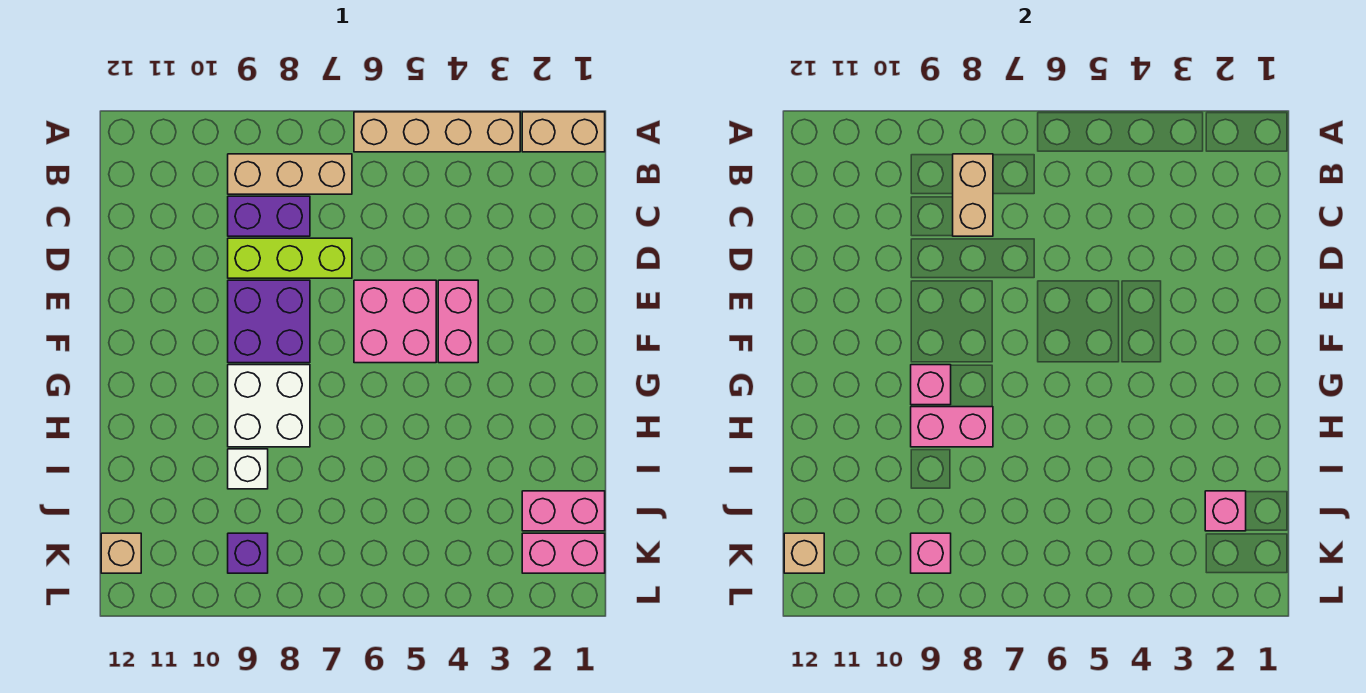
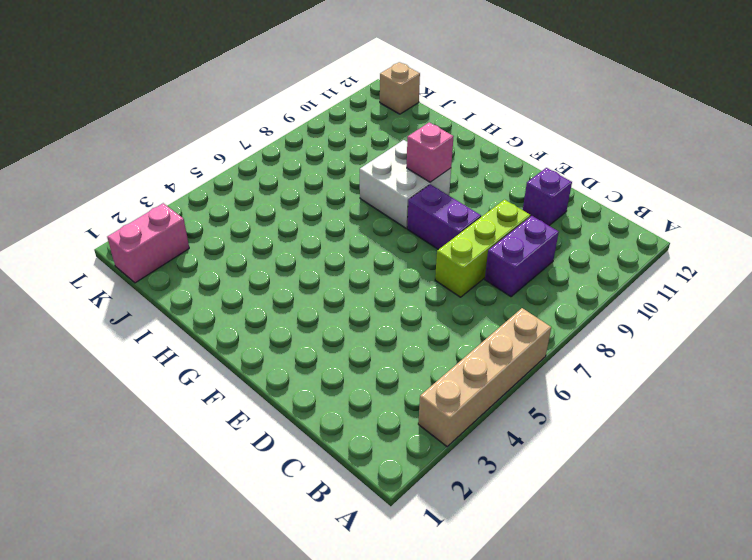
purple 1x1 brick [523,168,572,225] -> purple 1x1 brick moved to [228,533,268,573]
purple 1x2 brick [407,184,481,250] -> purple 2x2 brick [228,280,310,363]
none -> tan 1x2 brick [522,112,605,152]
none -> tan 1x3 brick [228,154,352,194]
none -> pink 1x2 brick [438,280,478,363]

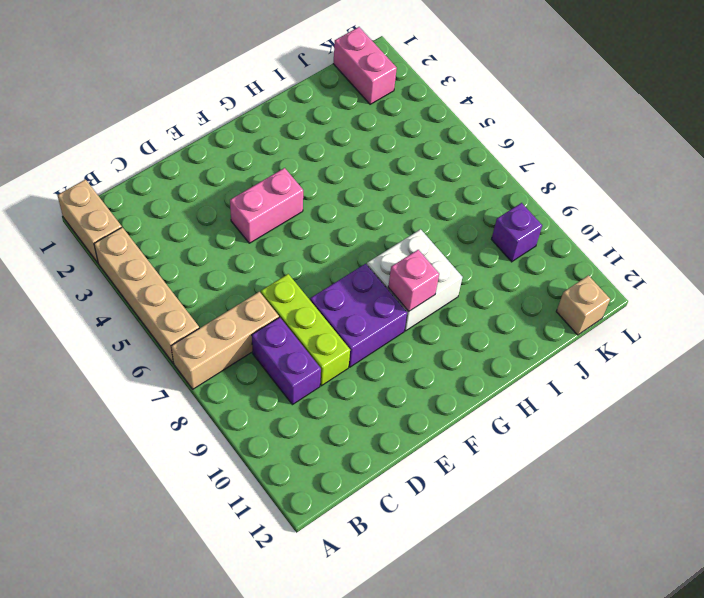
tan 1x3 brick [171,292,279,389] -> tan 1x3 brick turned to [228,154,352,194]
none -> pink 2x2 brick [354,280,436,363]
none -> white 1x1 brick [228,449,268,489]
none -> pink 1x2 brick [522,491,605,531]

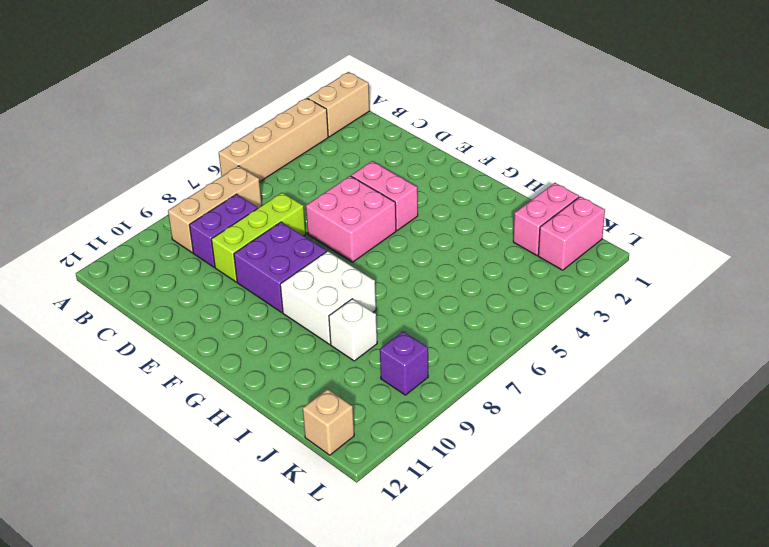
none -> tan 1x2 brick [953,154,993,236]
none -> pink 1x1 brick [911,365,951,405]
none -> pink 1x2 brick [911,407,993,447]

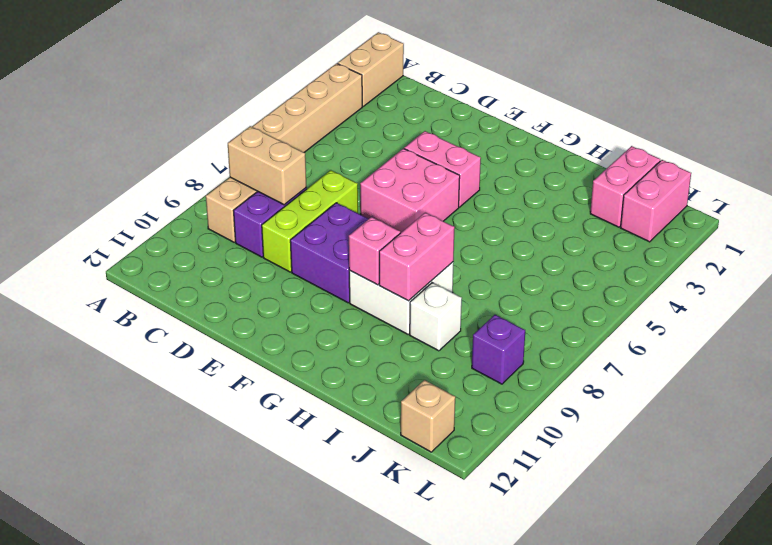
none -> pink 1x1 brick [1205,491,1246,531]
none -> pink 1x1 brick [911,533,951,573]
none -> tan 1x1 brick [784,533,824,573]

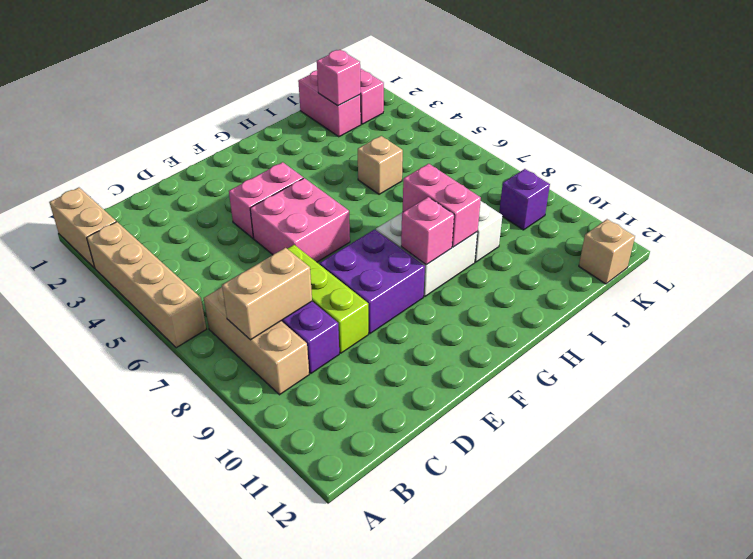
tan 1x1 brick [358,136,403,194] -> tan 1x1 brick moved to [784,533,824,573]
none -> pink 1x1 brick [911,533,951,573]

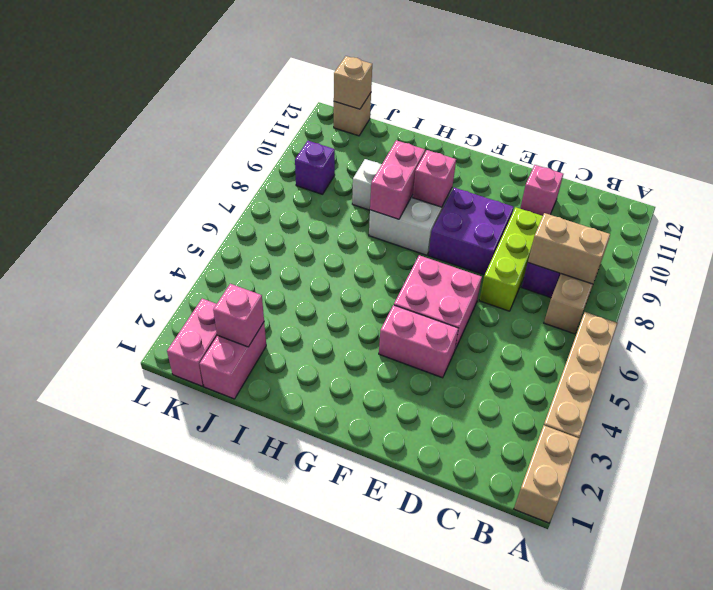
pink 1x1 brick [520,165,563,216] -> pink 1x1 brick moved to [911,533,951,573]

